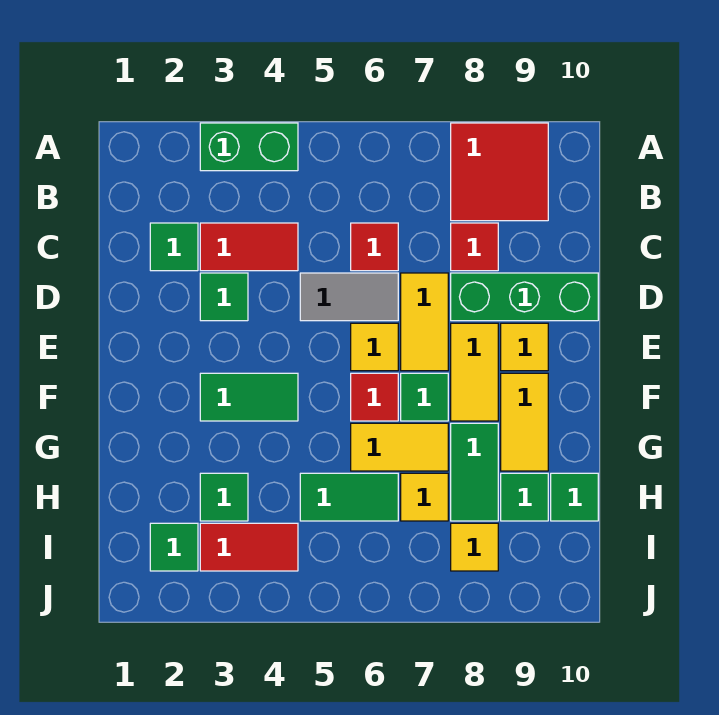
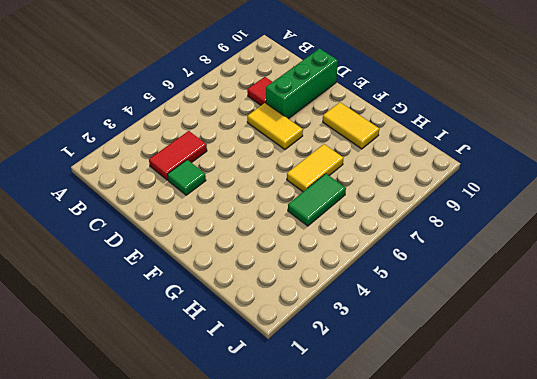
none -> green 1x2 brick [200,123,298,171]
none -> red 2x2 tile [451,123,548,221]
none -> green 1x1 tile [150,223,198,271]

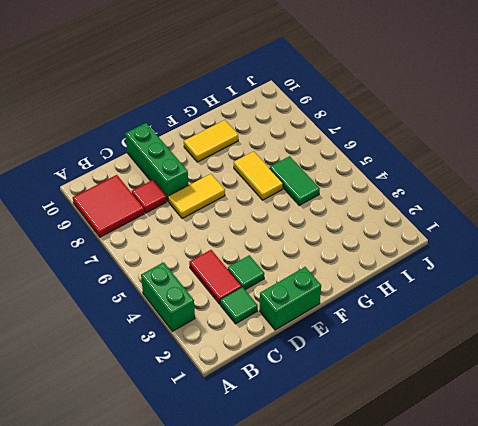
green 1x2 brick [260,267,321,330] -> none
none -> red 1x1 tile [351,223,398,271]
none -> grey 1x2 tile [300,273,398,321]
none -> yellow 1x1 tile [351,323,398,371]

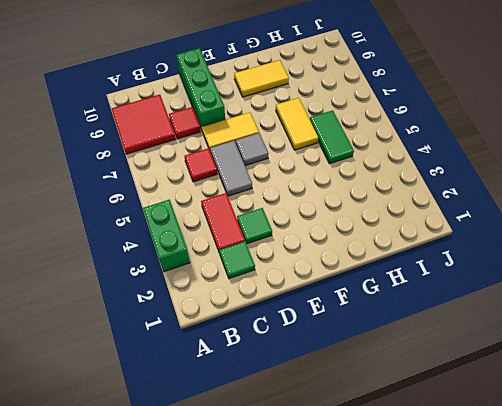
grey 1x1 tile [236,133,268,166] -> yellow 1x1 tile [351,323,398,371]
none -> yellow 1x2 tile [451,323,498,421]
none -> yellow 1x1 tile [501,323,548,371]
none -> green 1x2 tile [200,373,298,421]

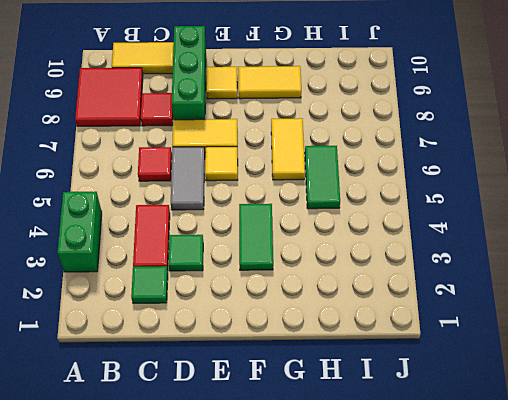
yellow 1x2 tile [112,42,174,74] -> yellow 1x2 tile moved to [451,323,498,421]
none -> red 1x1 tile [351,373,398,421]
none -> green 1x1 tile [401,373,448,421]
none -> green 1x2 tile [451,423,498,521]

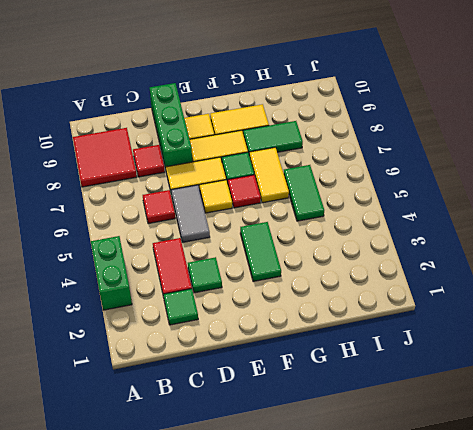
none -> green 1x1 tile [200,473,248,521]
none -> yellow 1x1 tile [401,473,448,521]
none -> green 1x1 tile [501,473,548,521]

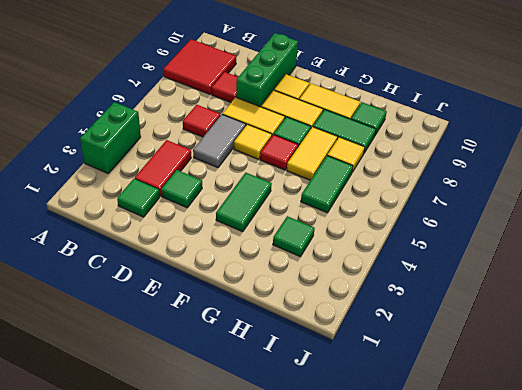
none -> green 1x1 tile [551,473,598,521]
none -> green 1x1 tile [150,523,198,571]
none -> red 1x2 tile [200,523,298,571]

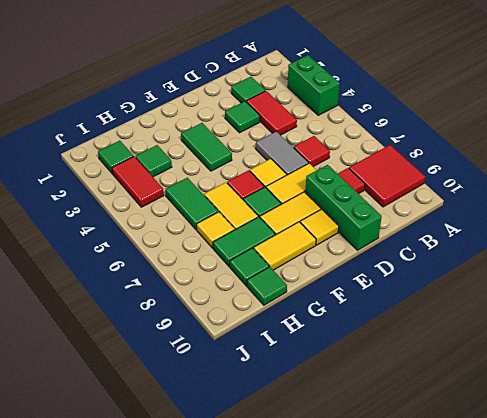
none -> yellow 1x1 tile [451,523,498,571]

